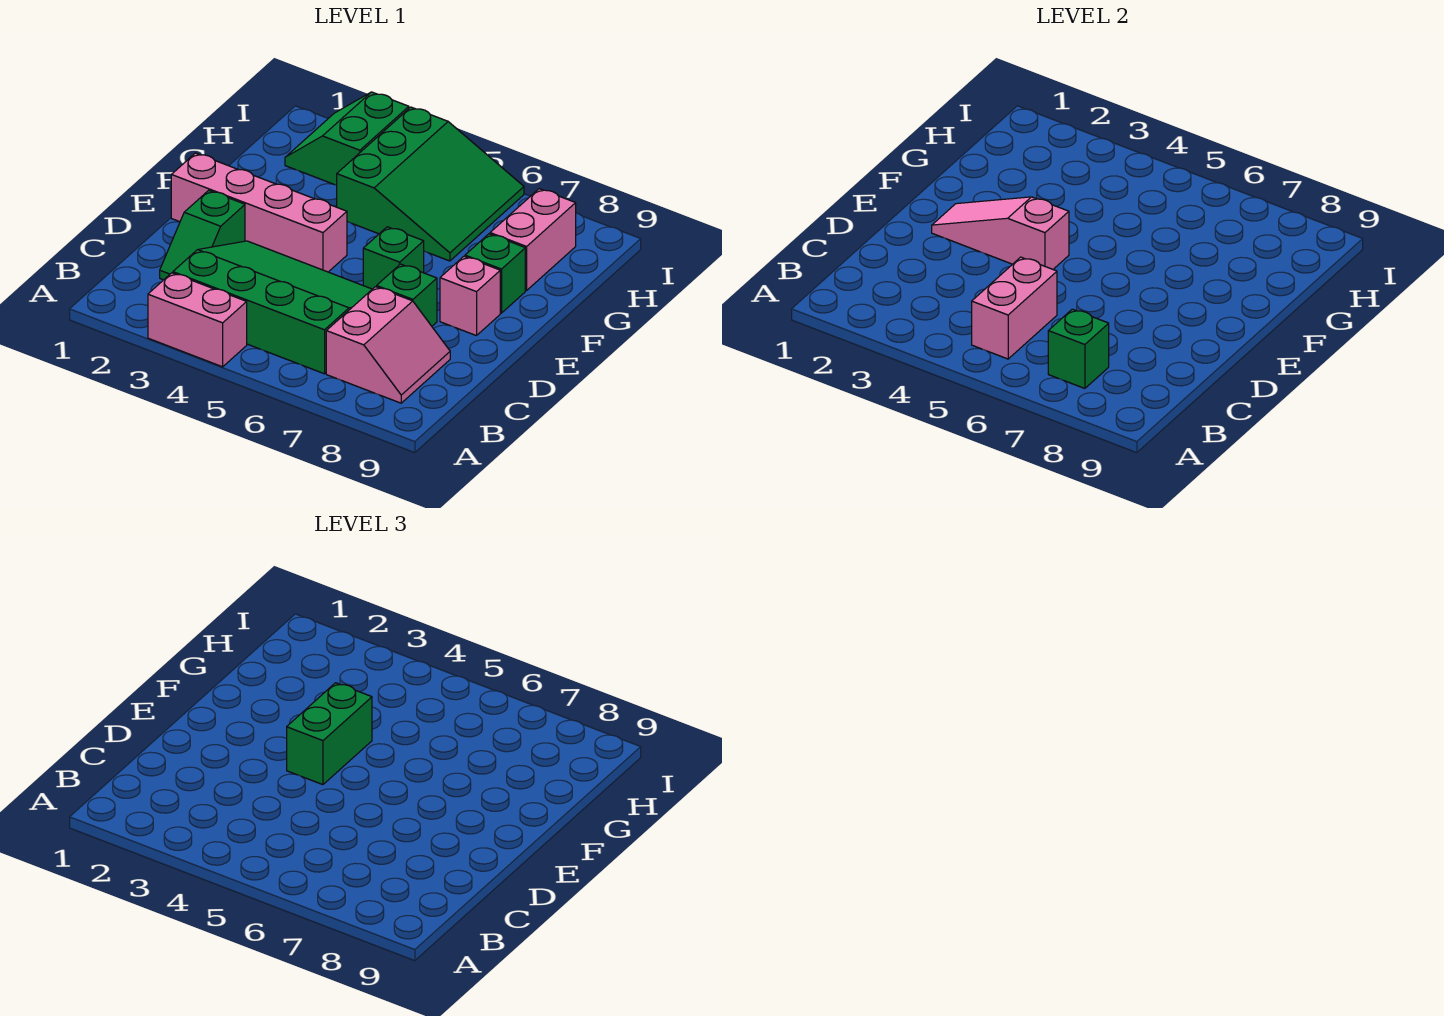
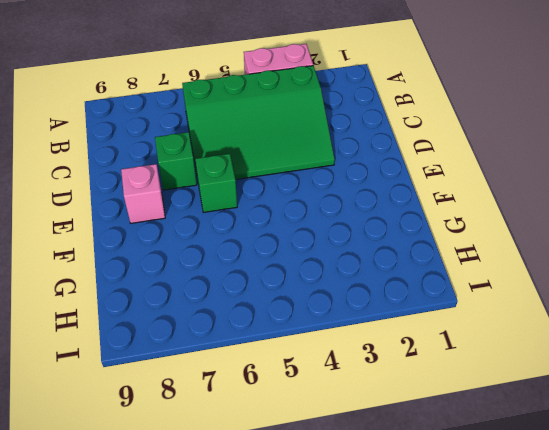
none -> pink 2x2 slope [326,287,450,403]
none -> green 1x2 slope [160,190,245,280]
none -> pink 1x4 brick [171,153,347,272]

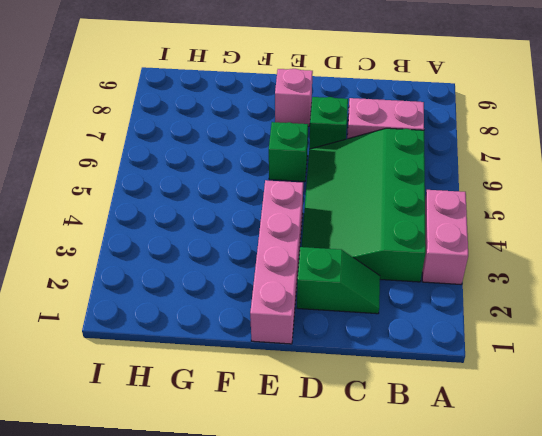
none -> green 1x1 brick [465,234,525,313]
none -> green 3x3 slope [337,107,524,261]
none -> pink 1x2 brick [490,189,576,290]

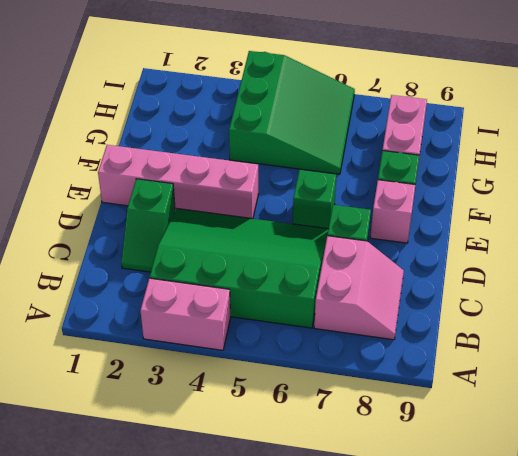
none -> green 2x2 slope [285,92,409,185]
none -> pink 1x2 brick [972,257,1057,359]
none -> green 1x1 brick [1048,309,1109,389]

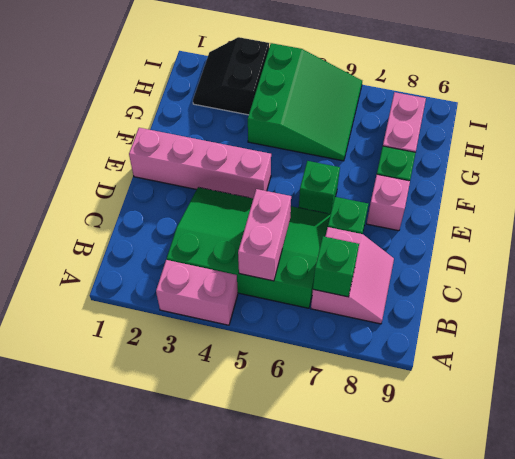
black 2x2 slope [193,37,269,115] -> green 2x2 slope [285,92,409,185]
none -> green 1x2 slope [160,190,245,280]
none -> pink 1x3 slope [932,197,1069,269]
none -> green 1x2 brick [287,683,372,785]

